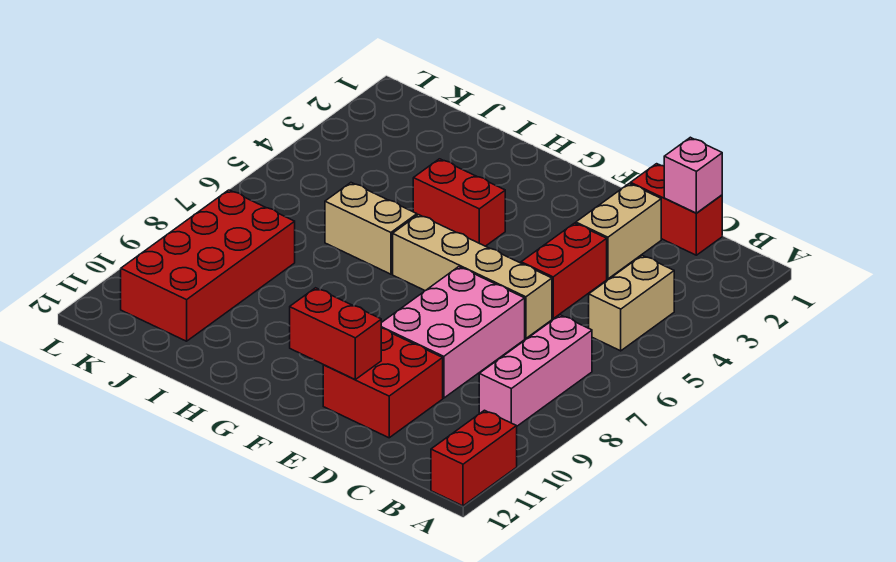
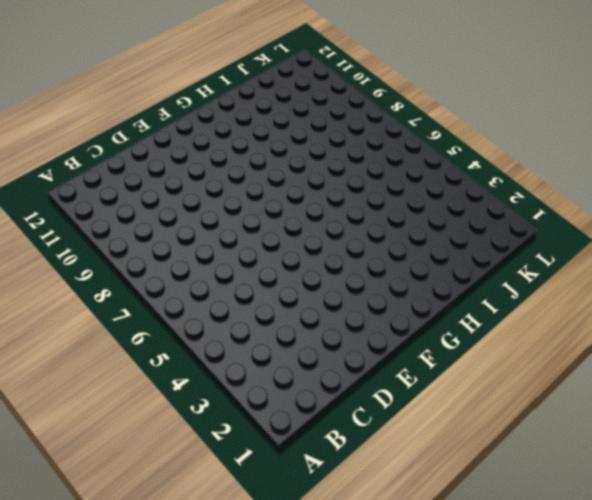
none -> red 1x2 brick [431,410,517,506]
none -> tan 1x2 brick [589,255,674,351]
none -> pink 1x3 brick [479,315,592,426]

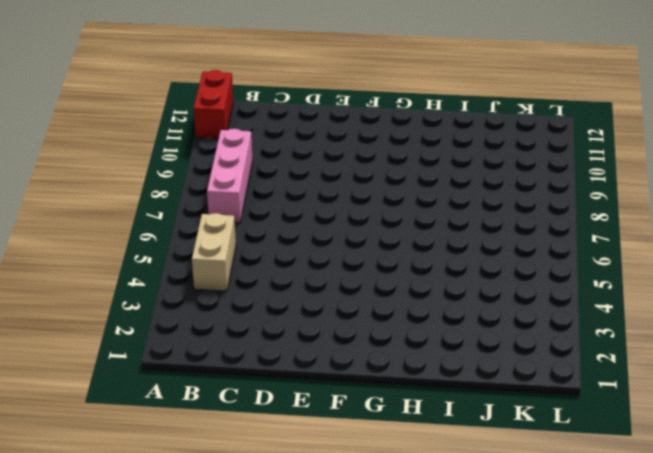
none -> red 1x2 brick [631,164,722,255]
none -> tan 1x2 brick [576,183,661,279]
none -> red 1x2 brick [521,223,607,318]

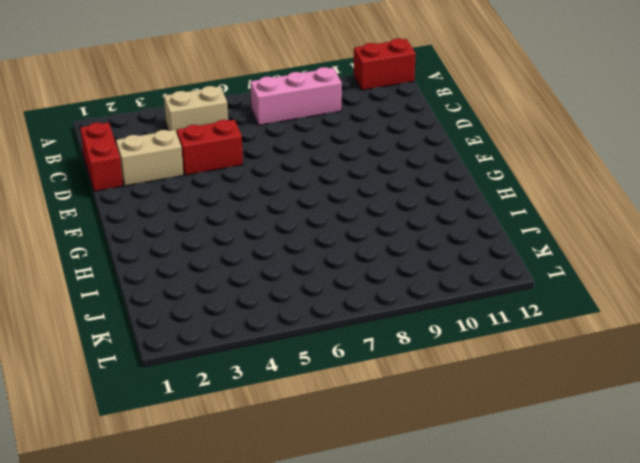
none -> tan 1x4 brick [393,215,552,338]
none -> pink 2x3 brick [381,267,525,398]
none -> red 2x2 brick [323,328,443,438]

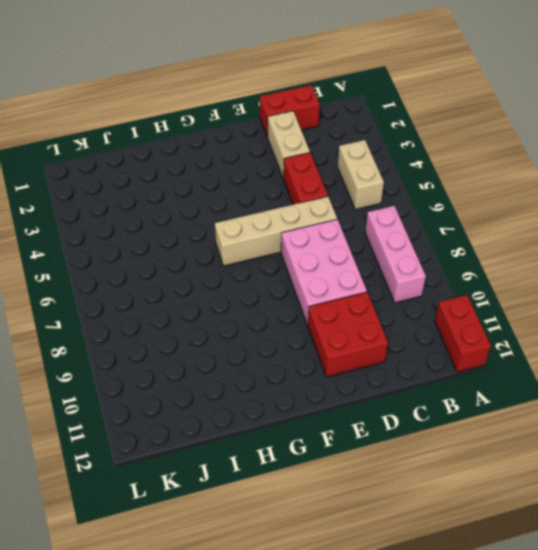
none -> red 1x2 brick [413,159,505,246]
none -> tan 1x2 brick [325,183,417,274]
none -> red 2x4 brick [121,190,295,341]

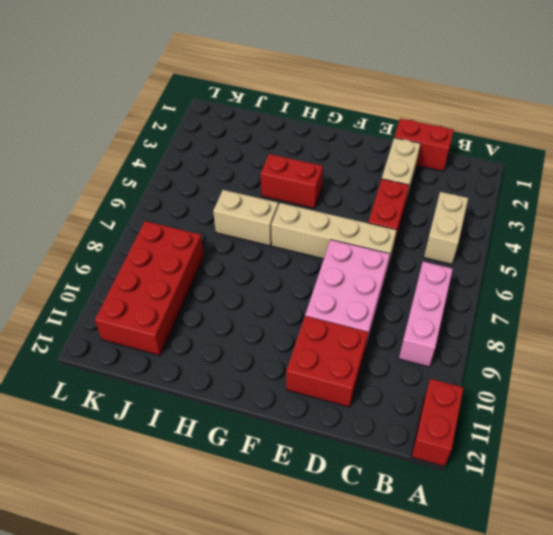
none -> pink 1x1 brick [664,137,722,213]
none -> red 1x2 brick [290,288,381,379]

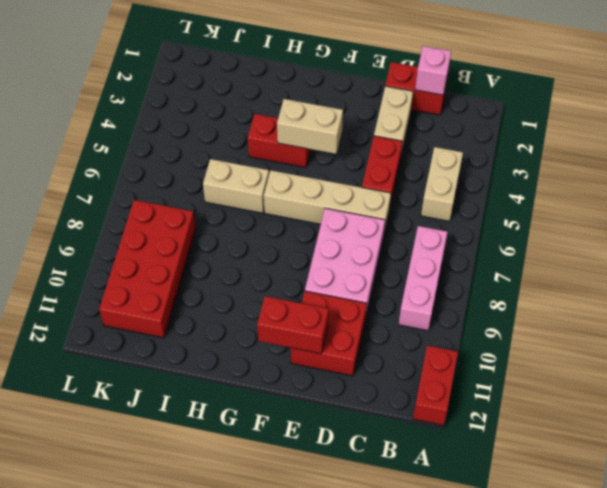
tan 1x2 brick [277,99,343,154] -> none

